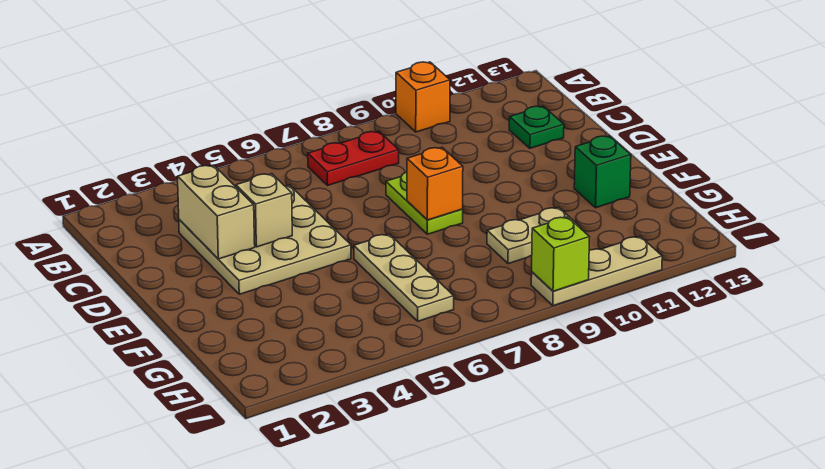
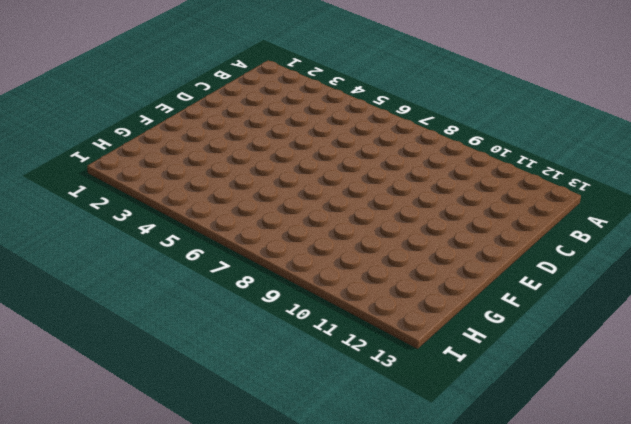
none -> orange 1x1 brick [396,62,450,132]
none -> red 1x2 plate [308,131,399,186]
none -> tan 3x3 plate [179,185,351,294]

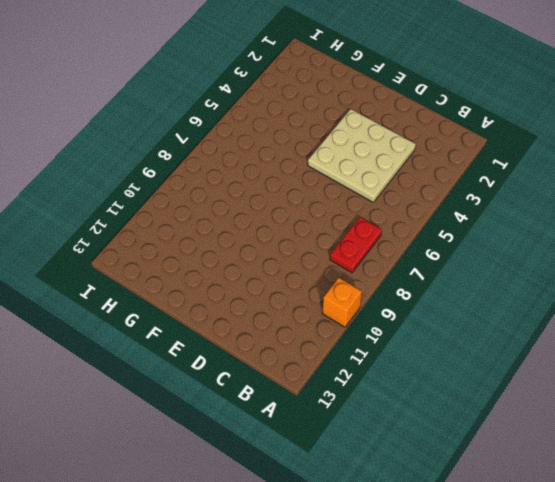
none -> green 1x1 plate [509,106,564,148]
none -> lime 1x2 plate [386,172,463,234]
none -> tan 1x3 plate [354,234,454,321]

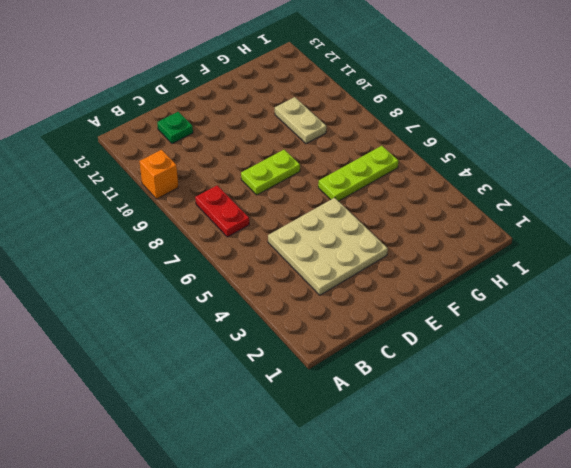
lime 1x3 plate [318,146,398,201] -> tan 1x3 plate [354,234,454,321]
none -> green 1x1 brick [574,136,631,208]
none -> tan 1x3 plate [531,236,662,306]
none -> tan 1x2 brick [178,165,255,259]

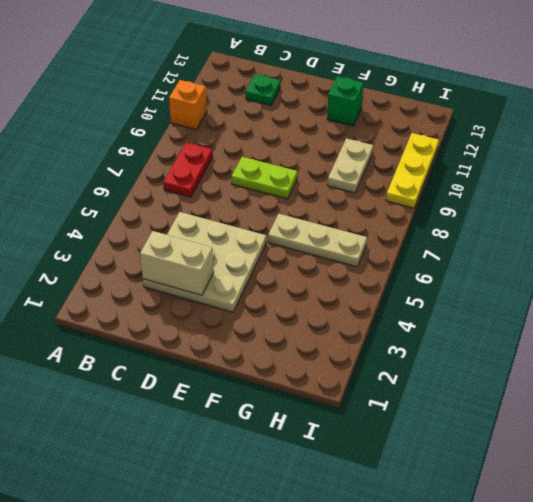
yellow 1x3 plate [386,133,439,208] -> tan 1x3 plate [531,236,662,306]
none -> tan 1x1 brick [236,174,292,247]
none -> orange 1x1 brick [407,148,463,220]
none -> lime 1x1 brick [532,217,590,291]

